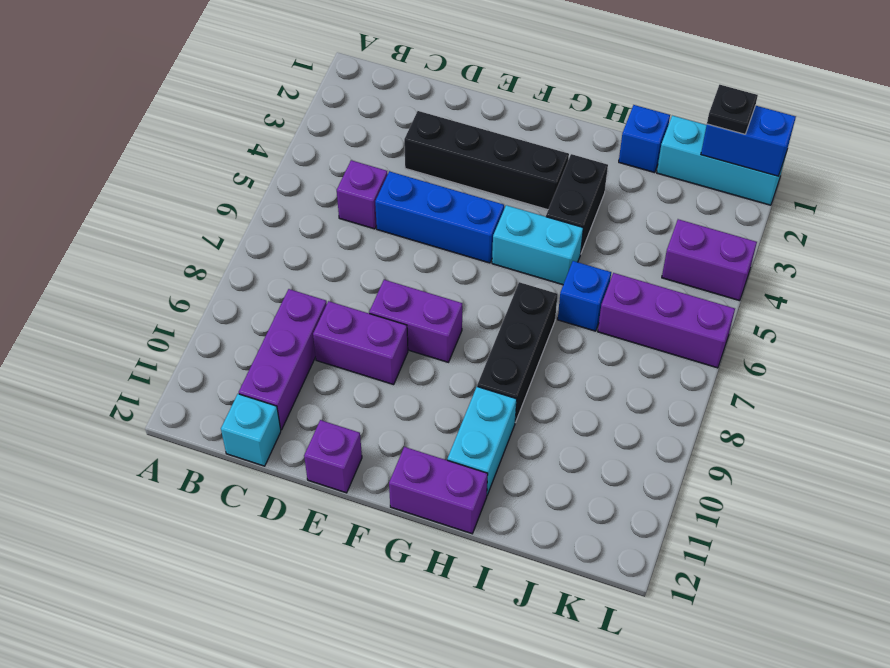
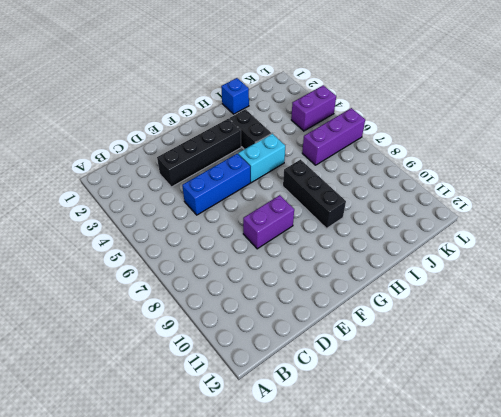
none -> purple 1x1 brick [337,160,388,229]
none -> purple 1x3 brick [239,289,327,430]
none -> cyan 1x1 brick [221,394,281,466]

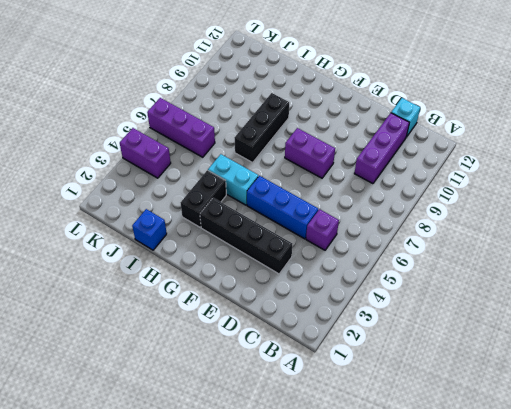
none -> purple 1x2 brick [313,301,408,385]
none -> purple 1x1 brick [304,420,362,493]
none -> purple 1x2 brick [389,447,488,534]

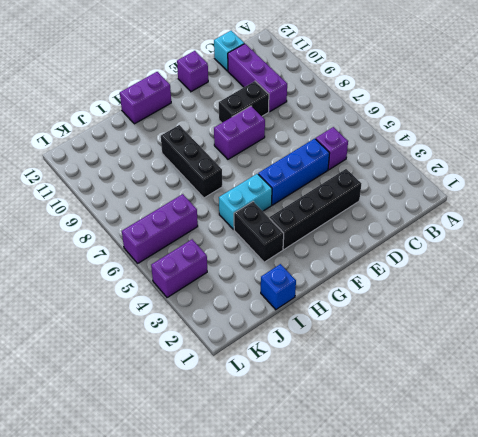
black 1x2 brick [219,81,269,123] -> purple 1x2 brick [313,301,408,385]
none -> cyan 1x2 brick [447,387,517,495]
none -> blue 1x1 brick [558,261,611,331]
none -> cyan 1x3 brick [657,116,787,205]

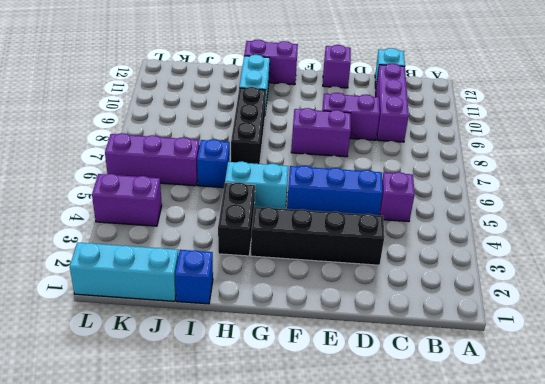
none -> blue 1x2 brick [701,106,796,176]
none -> black 1x1 plate [707,85,758,134]

